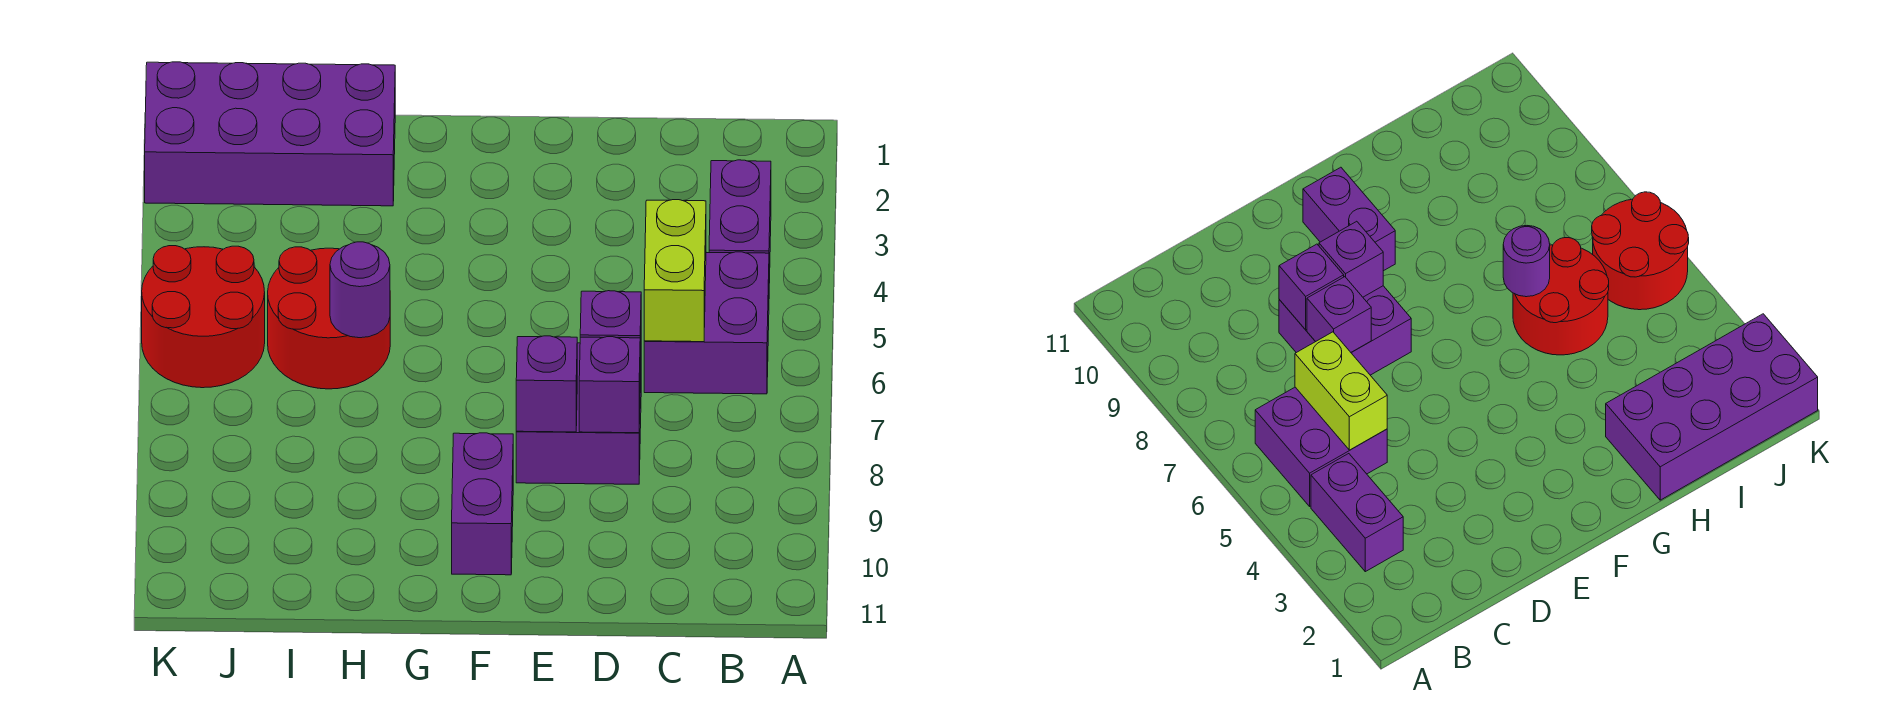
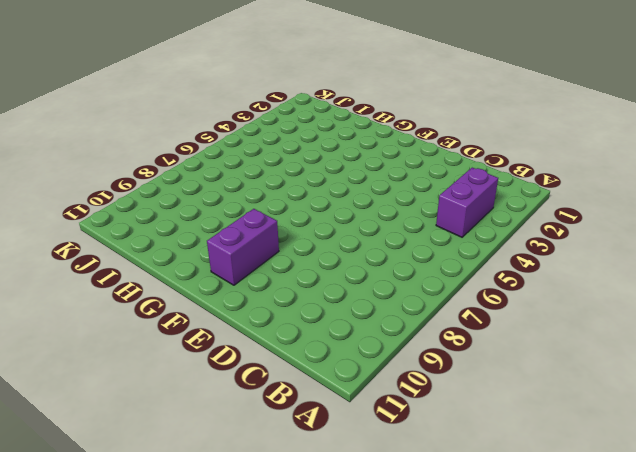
none -> purple 2x2 brick [644,252,769,394]
none -> purple 2x2 brick [516,343,641,484]
none -> purple 2x4 brick [145,62,395,206]

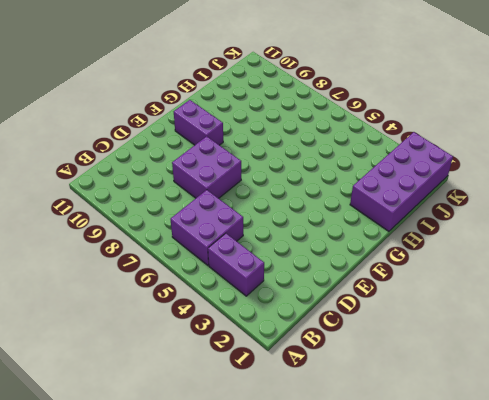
none -> red 2x2 round brick [268,247,390,389]
none -> red 2x2 round brick [142,246,265,388]
none -> lime 1x2 brick [644,200,706,342]

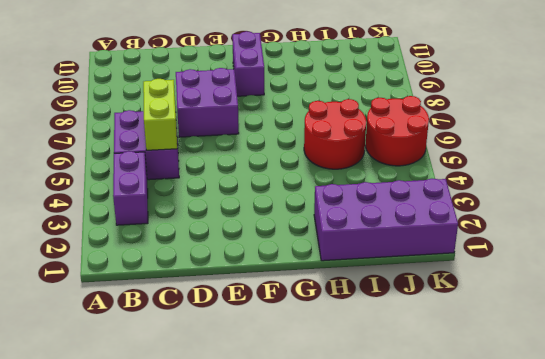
none -> purple 1x1 brick [580,291,641,376]
none -> purple 1x1 brick [579,337,640,433]
none -> purple 1x1 brick [516,336,577,432]

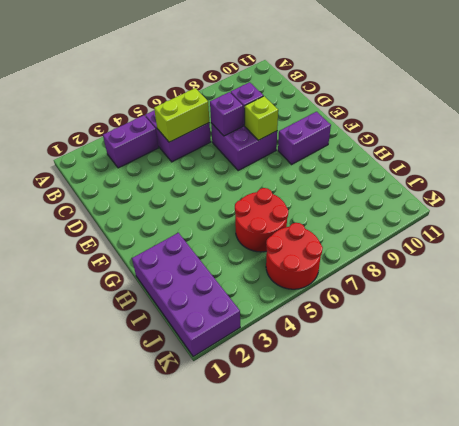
lime 1x1 brick [245,96,278,140] -> purple 1x1 brick [516,336,577,432]
none -> purple 1x1 round brick [330,242,390,338]

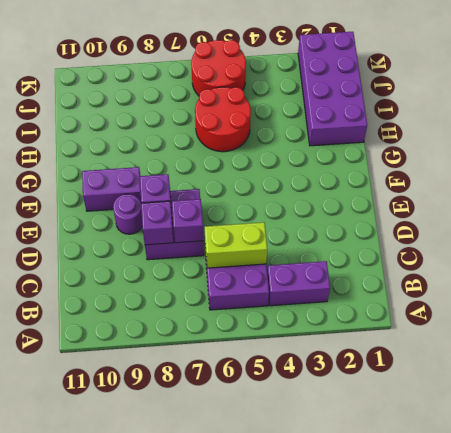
purple 1x1 round brick [113,194,142,234] -> purple 1x1 round brick moved to [330,242,390,338]

